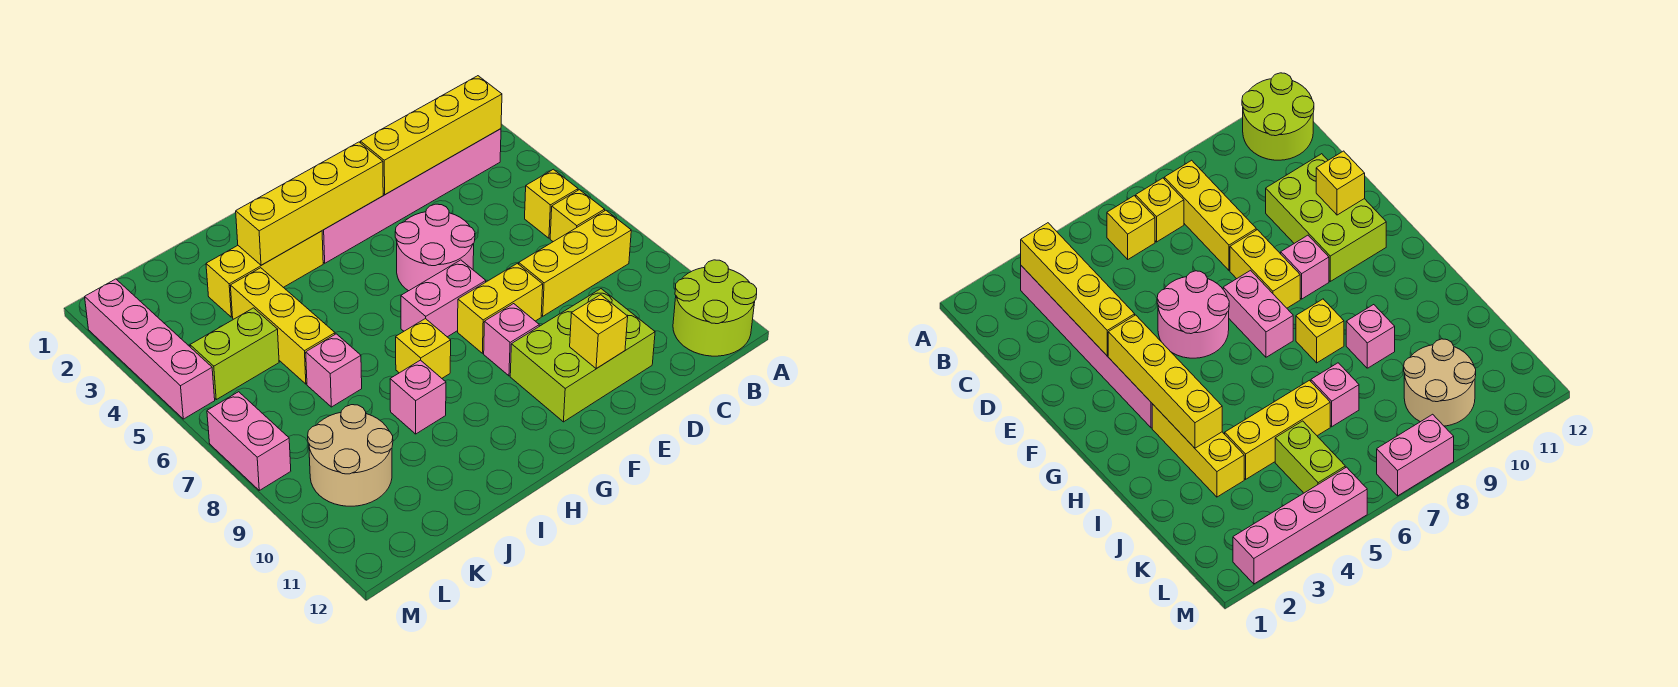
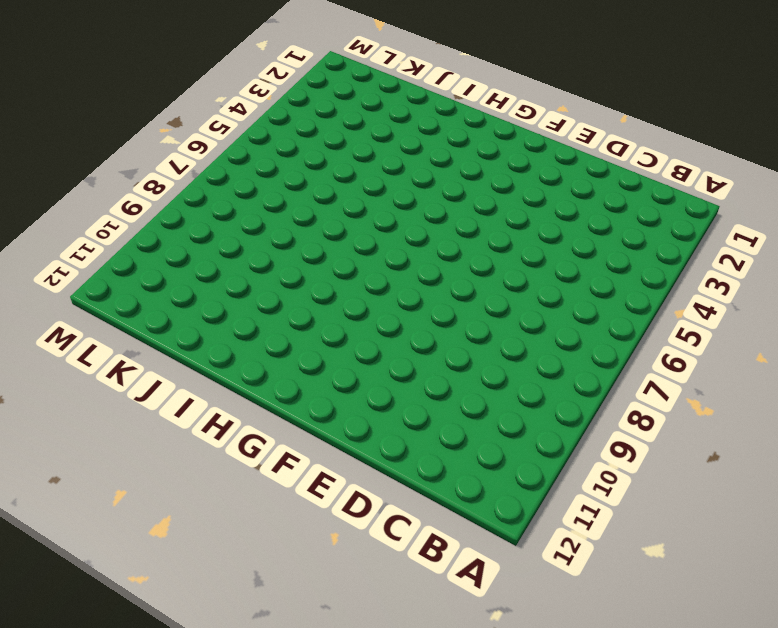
none -> lime 2x2 round brick [673,260,757,356]
none -> pink 1x6 brick [322,129,501,263]
none -> yellow 1x1 brick [525,169,578,238]

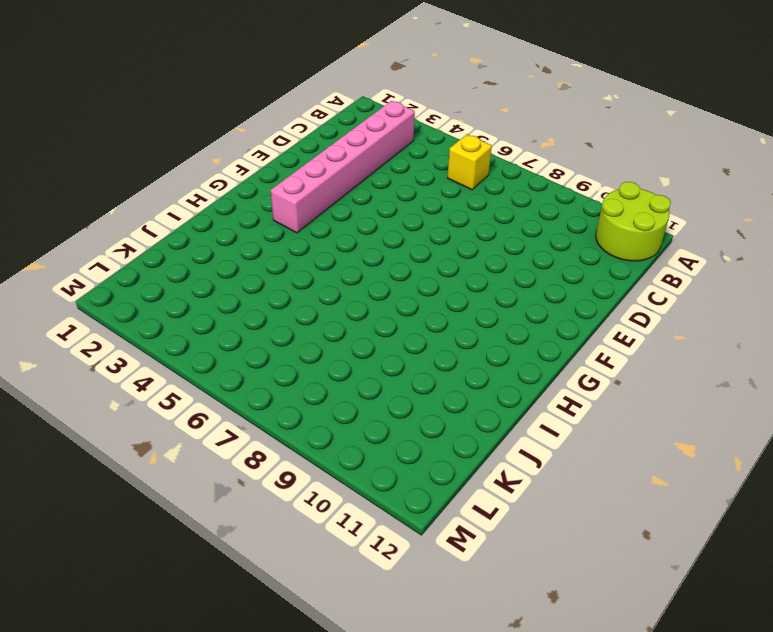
none -> yellow 1x1 brick [550,190,605,242]
none -> yellow 1x3 brick [519,210,631,316]
none -> lime 2x3 brick [510,289,655,422]

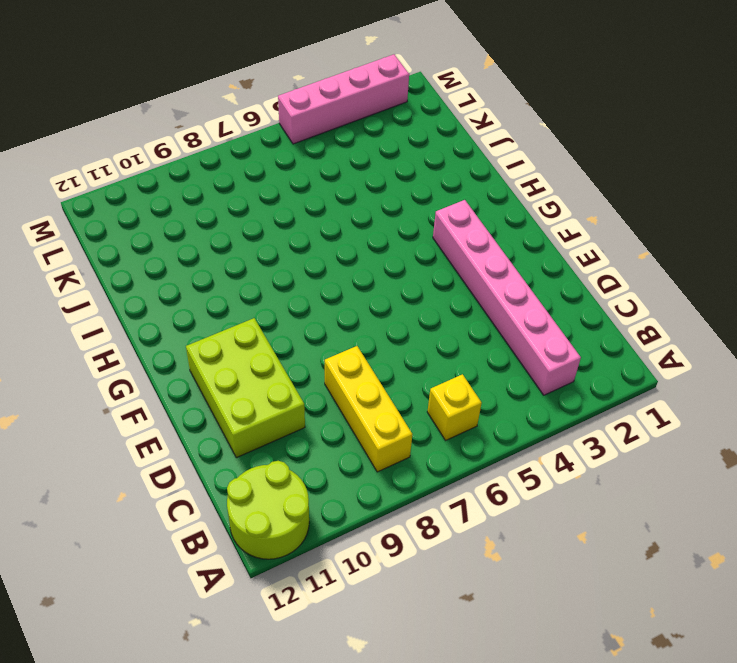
none -> yellow 1x1 brick [550,190,605,242]
none -> pink 2x2 round brick [395,204,475,291]
none -> yellow 1x2 brick [458,263,543,353]

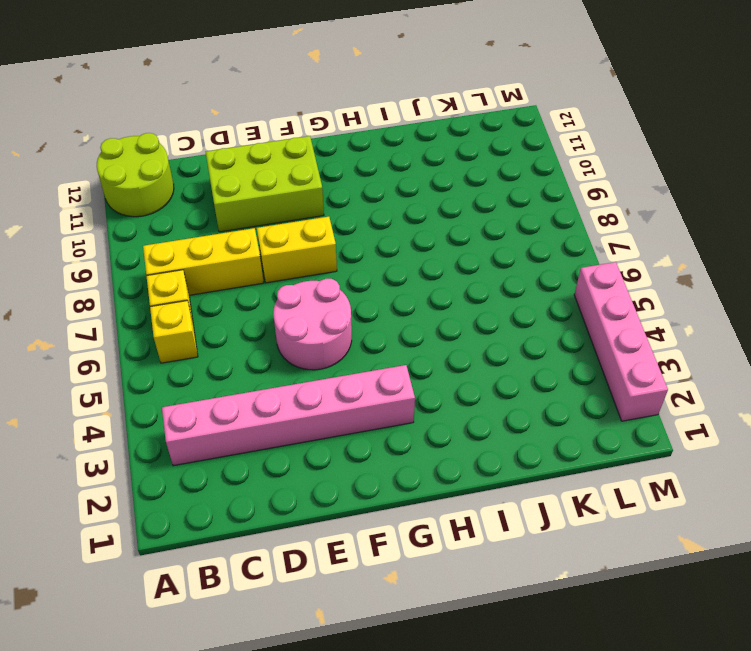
none -> pink 1x2 brick [401,260,486,337]
none -> pink 1x1 brick [484,304,539,376]
none -> yellow 1x3 brick [206,231,323,317]

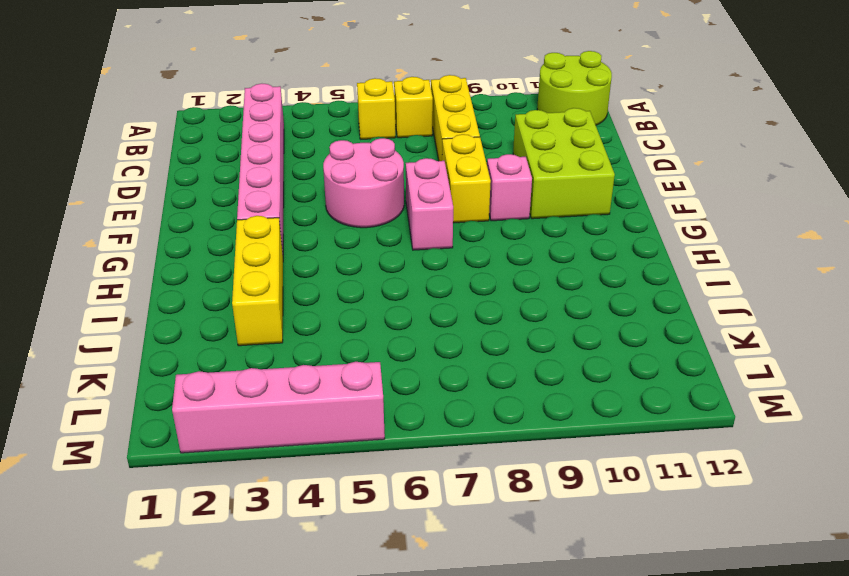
none -> yellow 1x1 brick [396,319,451,378]
none -> pink 1x1 brick [390,360,446,434]
none -> yellow 1x3 brick [230,268,335,384]

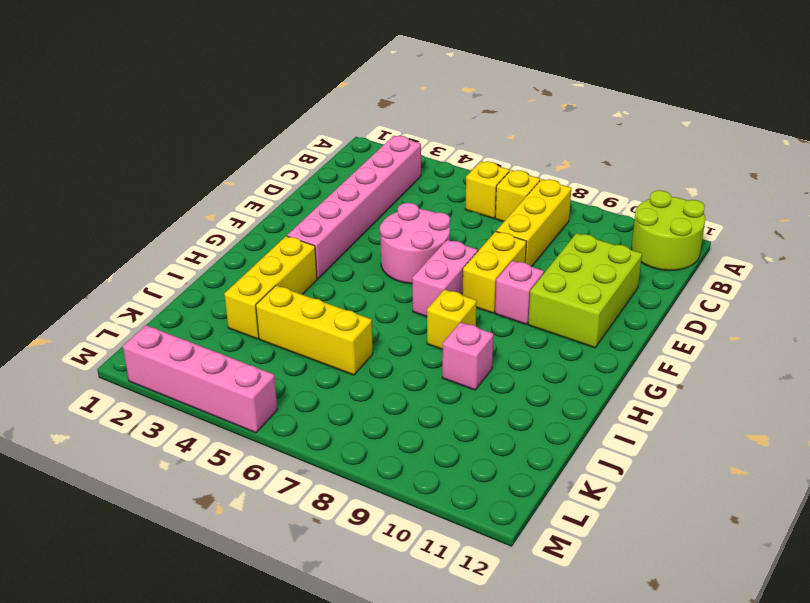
none -> pink 1x1 brick [306,334,362,407]
none -> lime 1x2 brick [190,308,279,400]
none -> tan 2x2 round brick [308,405,393,506]

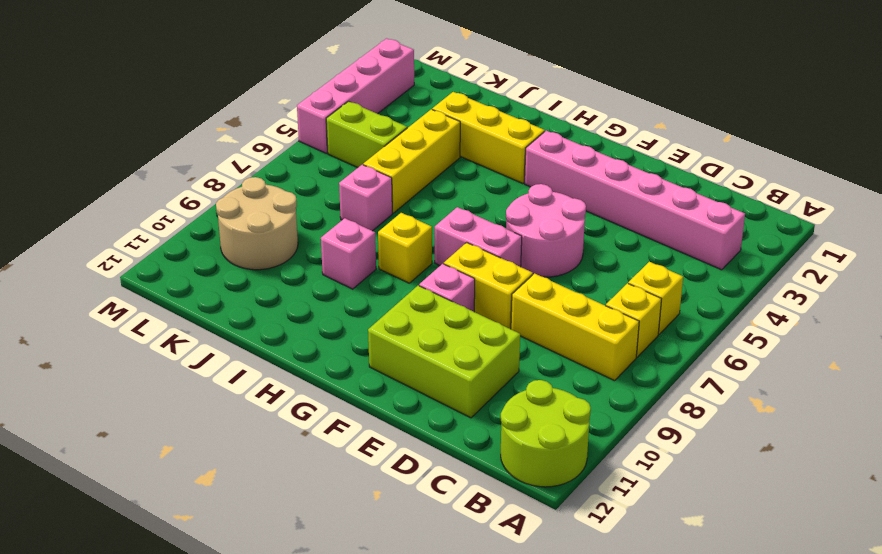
none -> pink 1x2 brick [207,392,291,490]
none -> yellow 1x4 brick [360,76,502,195]
none -> yellow 1x1 brick [570,295,628,369]

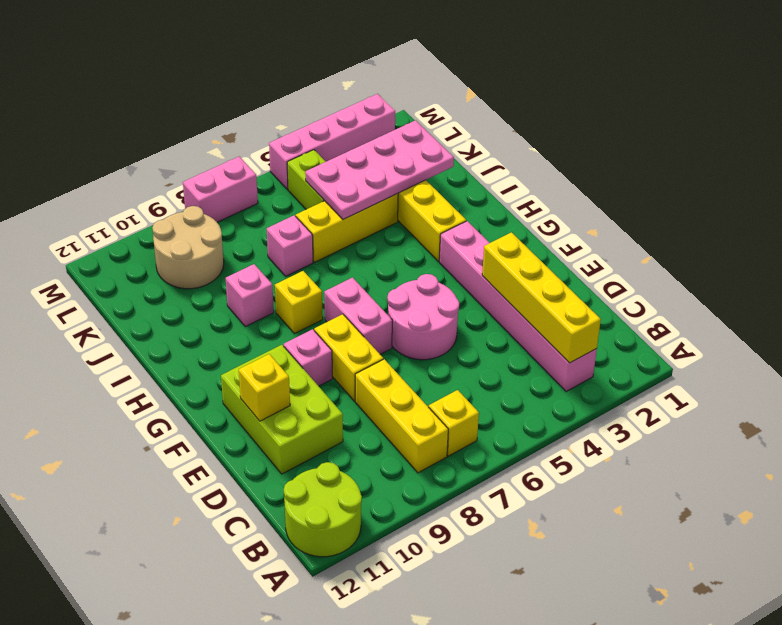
pink 2x4 plate [305,120,454,219] -> none
none -> yellow 1x1 brick [525,169,578,238]
none -> yellow 1x4 brick [236,142,383,265]

